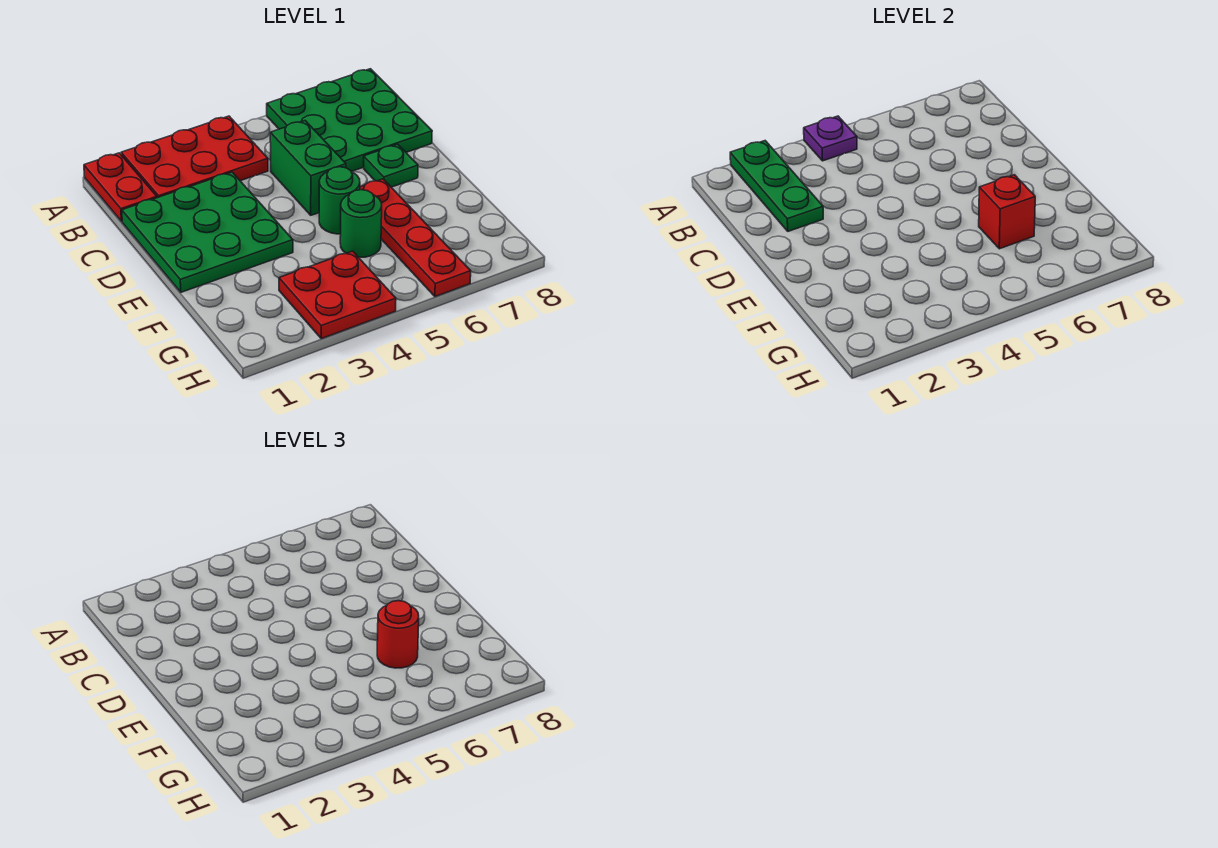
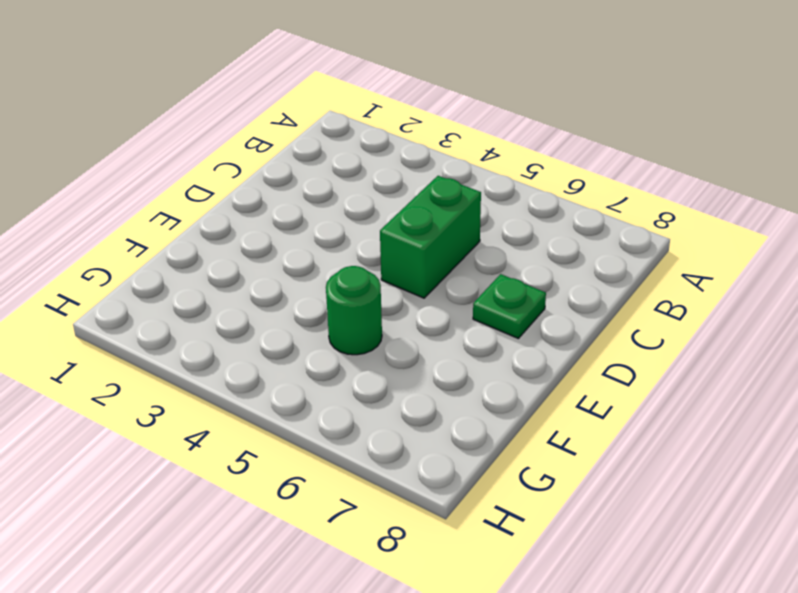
none -> red 1x2 plate [84,153,157,222]
none -> red 2x3 plate [121,116,268,198]
none -> green 3x3 plate [267,69,432,172]

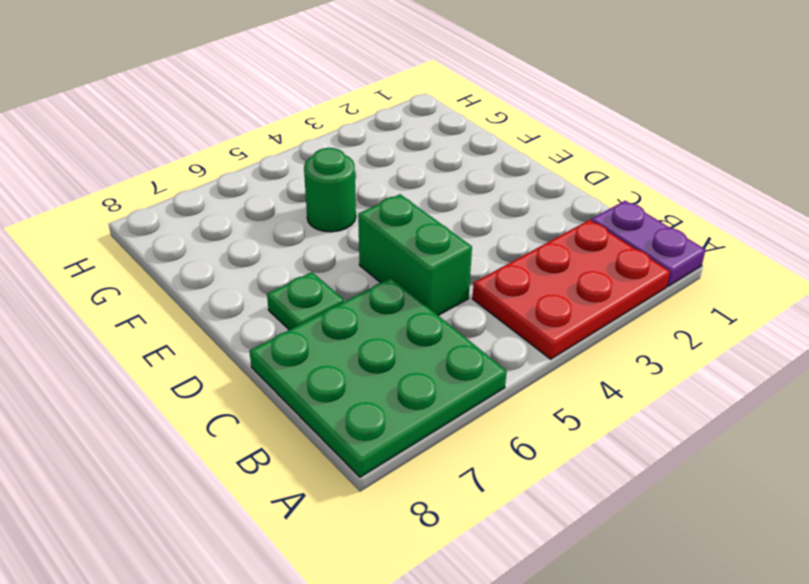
purple 1x2 plate [591,201,706,287] -> red 1x2 plate [84,153,157,222]
none -> green 3x3 plate [122,172,293,292]
none -> green 1x1 round brick [319,167,360,234]
none -> red 1x4 plate [360,179,471,297]

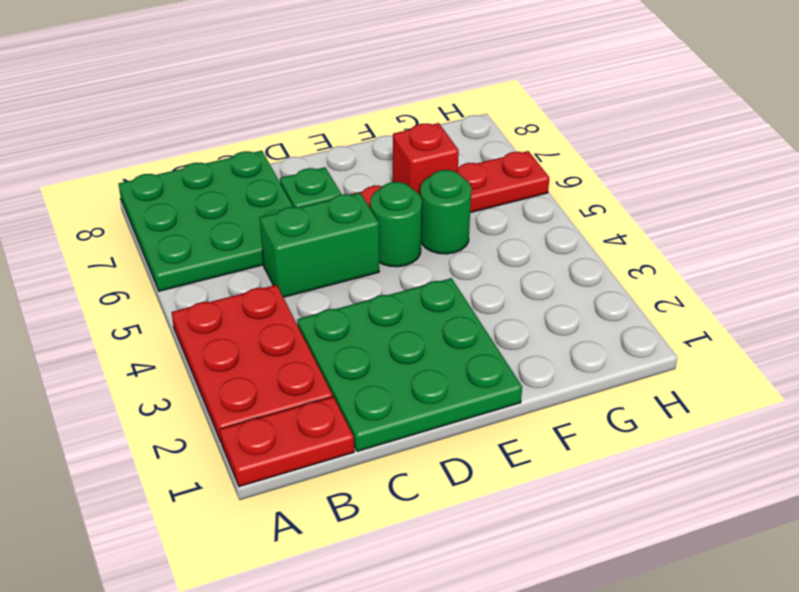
none -> red 2x2 plate [279,251,396,339]
none -> green 1x3 plate [730,141,823,231]
none -> purple 1x1 plate [804,116,857,161]

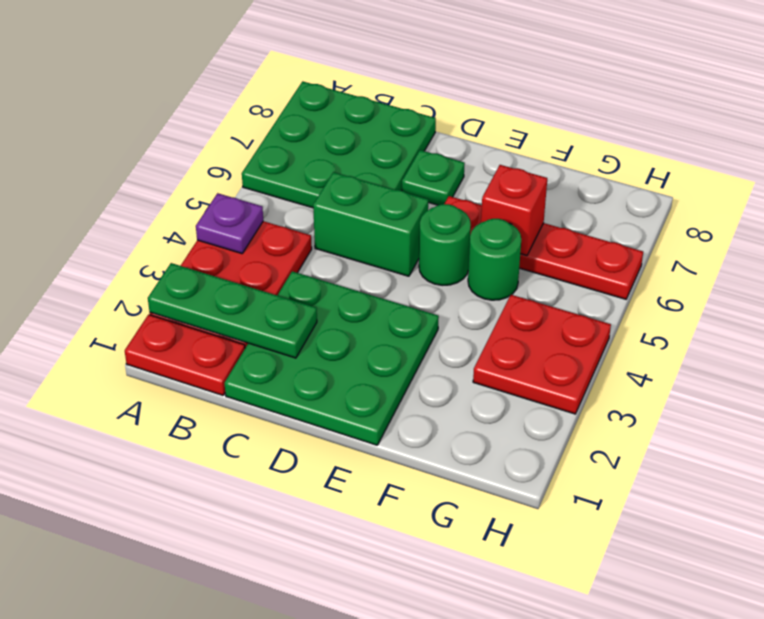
none -> red 1x1 round brick [377,601,419,668]

